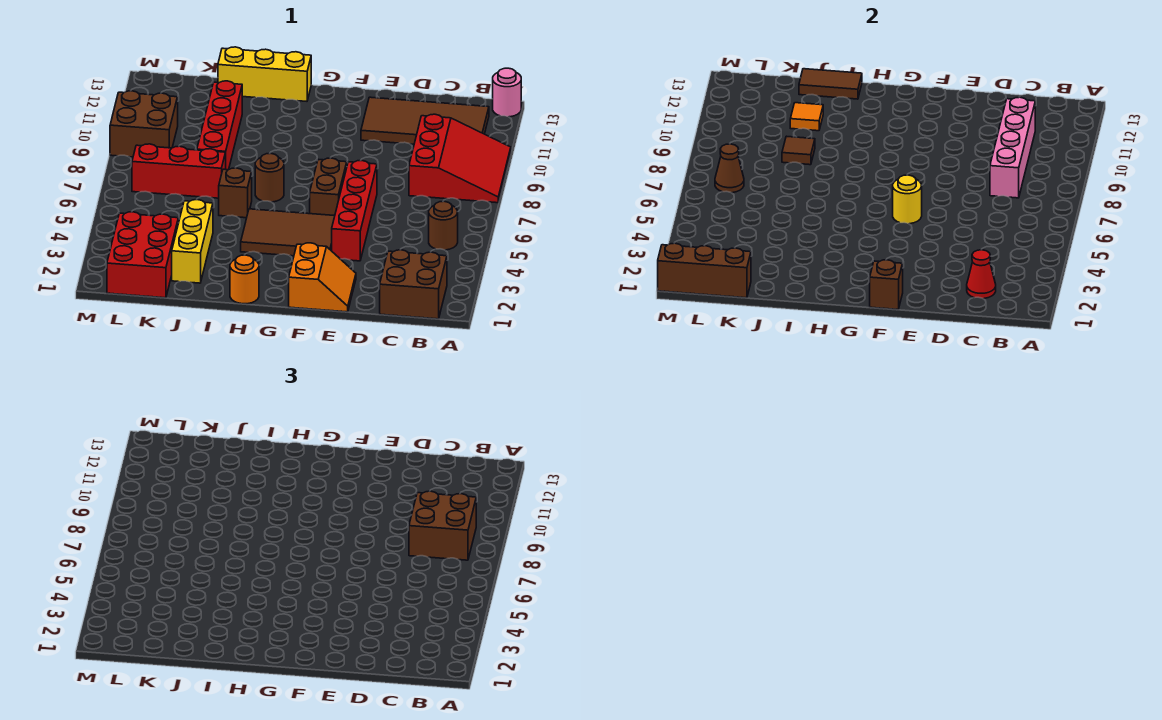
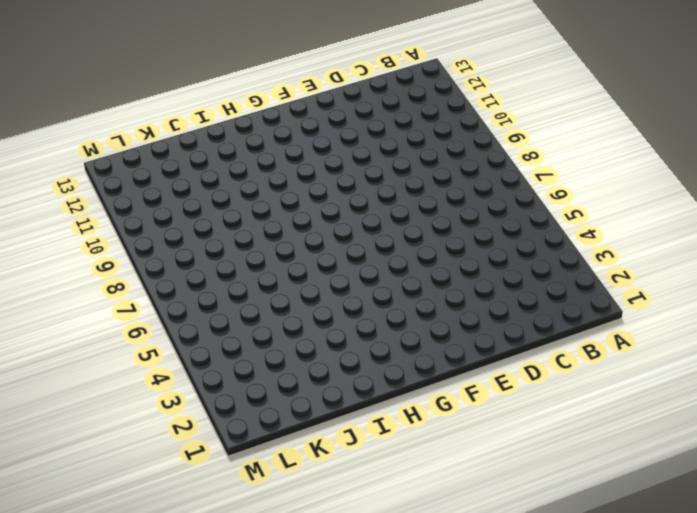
none -> red 3x3 slope [409,114,511,203]
none -> pink 1x1 round brick [493,68,521,117]
none -> brown 2x2 brick [380,250,447,319]

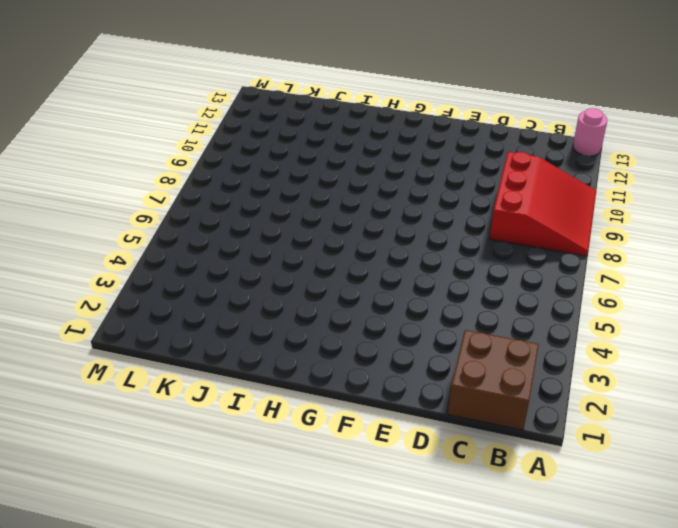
none -> brown 1x1 round brick [429,201,458,250]
none -> brown 2x4 tile [361,97,489,144]
none -> orange 2x2 slope [289,243,356,312]

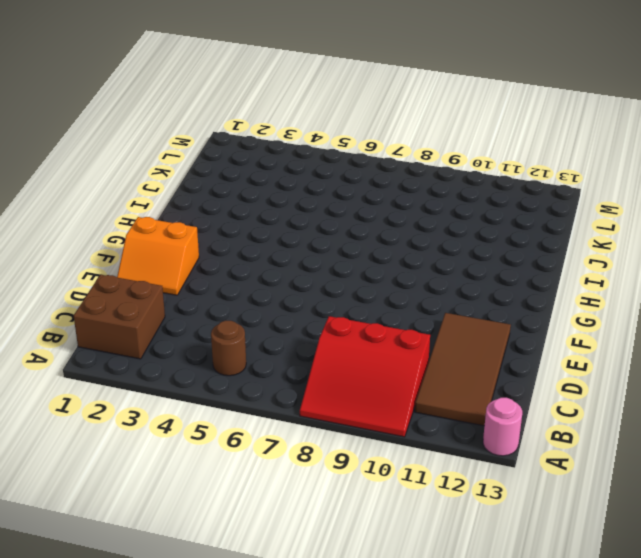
none -> red 1x4 brick [332,161,377,261]
none -> brown 2x3 tile [241,209,335,256]
none -> brown 1x2 brick [310,158,347,216]

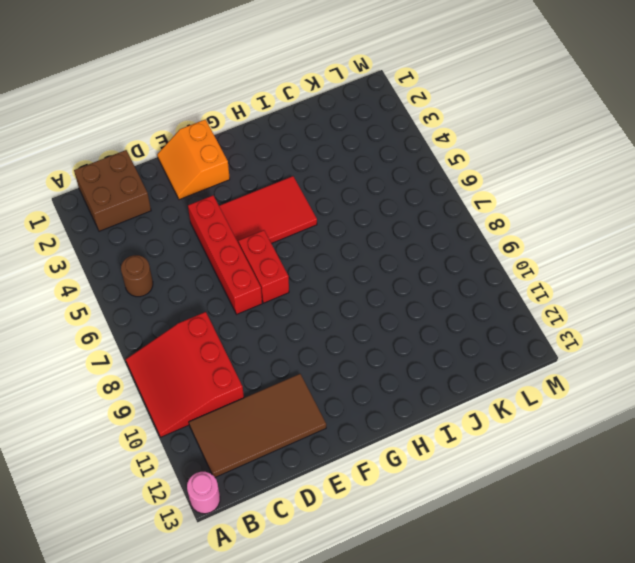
red 2x3 tile [219,176,317,243] -> brown 2x3 tile [241,209,335,256]
red 1x2 brick [239,230,289,303] -> brown 1x2 brick [310,158,347,216]
none -> orange 1x1 round brick [230,255,259,304]
none -> brown 1x1 round brick [255,153,284,202]
none -> yellow 1x3 brick [218,47,311,101]

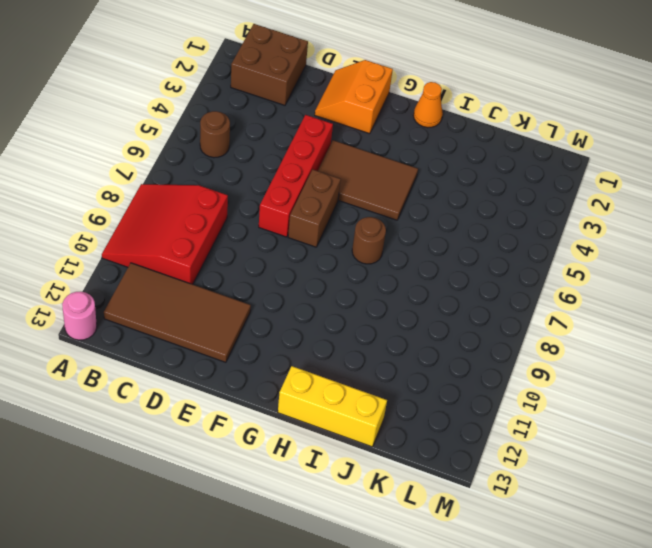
orange 1x1 cone [413,82,443,128] -> orange 1x1 round brick [230,255,259,304]
none -> brown 1x1 brick [219,168,252,218]
none -> yellow 1x3 brick [172,200,213,283]
none -> red 1x3 brick [132,144,226,198]

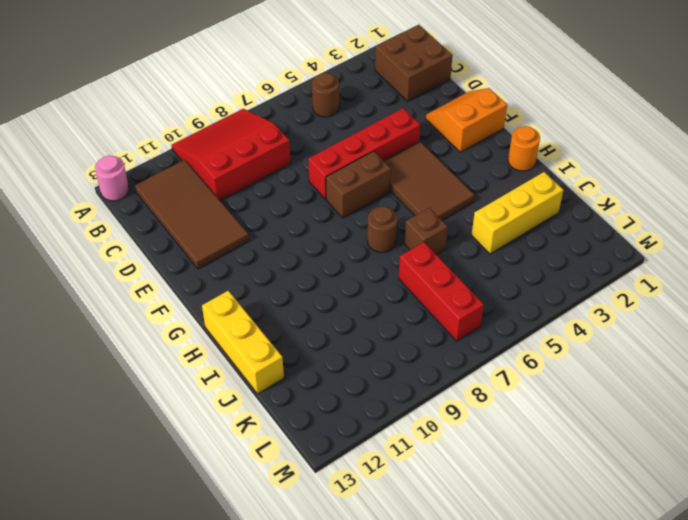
none -> red 1x4 brick [197,81,242,170]
none -> red 2x3 brick [107,212,178,298]
none -> brown 2x2 brick [110,91,178,157]

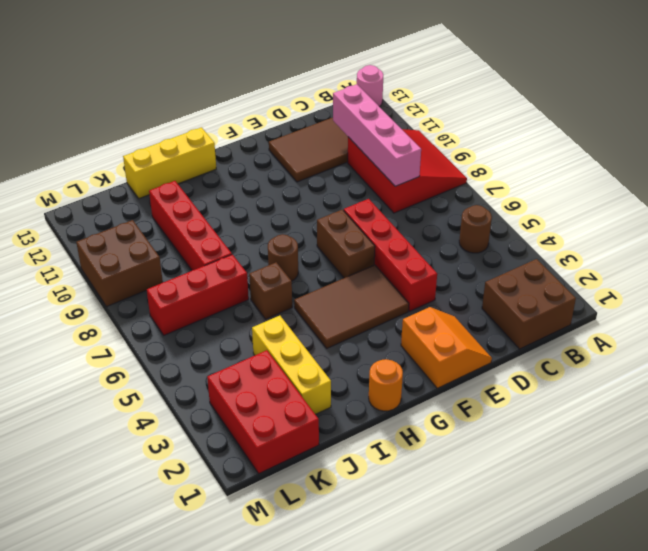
none -> red 1x1 cone [967,250,996,299]
none -> brown 1x1 brick [870,260,903,310]
none -> yellow 1x1 round brick [893,175,922,224]

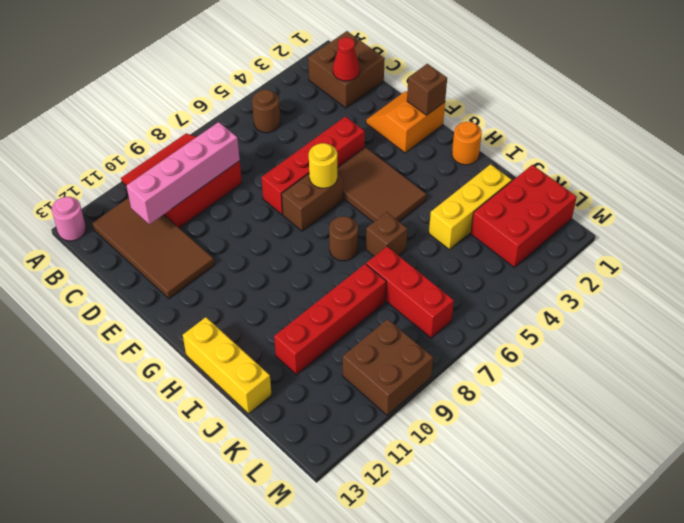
none -> brown 1x2 tile [799,69,862,99]
none -> brown 1x1 tile [782,136,815,165]
none -> orange 1x1 tile [790,103,823,131]

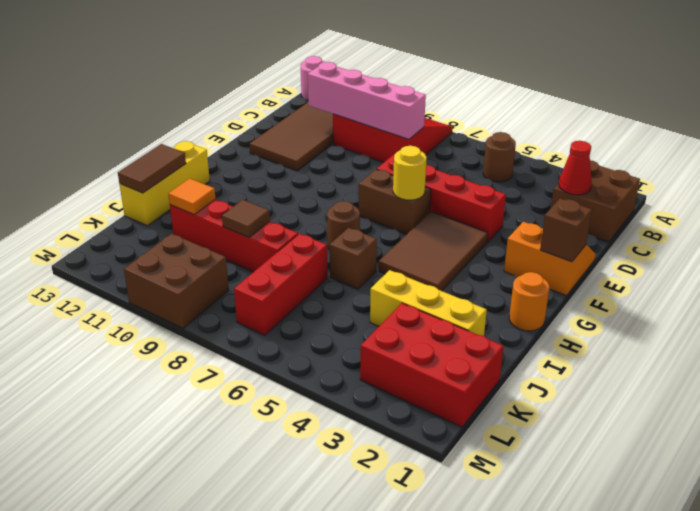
none -> brown 1x3 brick [658,243,751,298]
none -> brown 1x1 cone [715,144,744,193]
none -> brown 2x2 brick [409,491,476,560]

